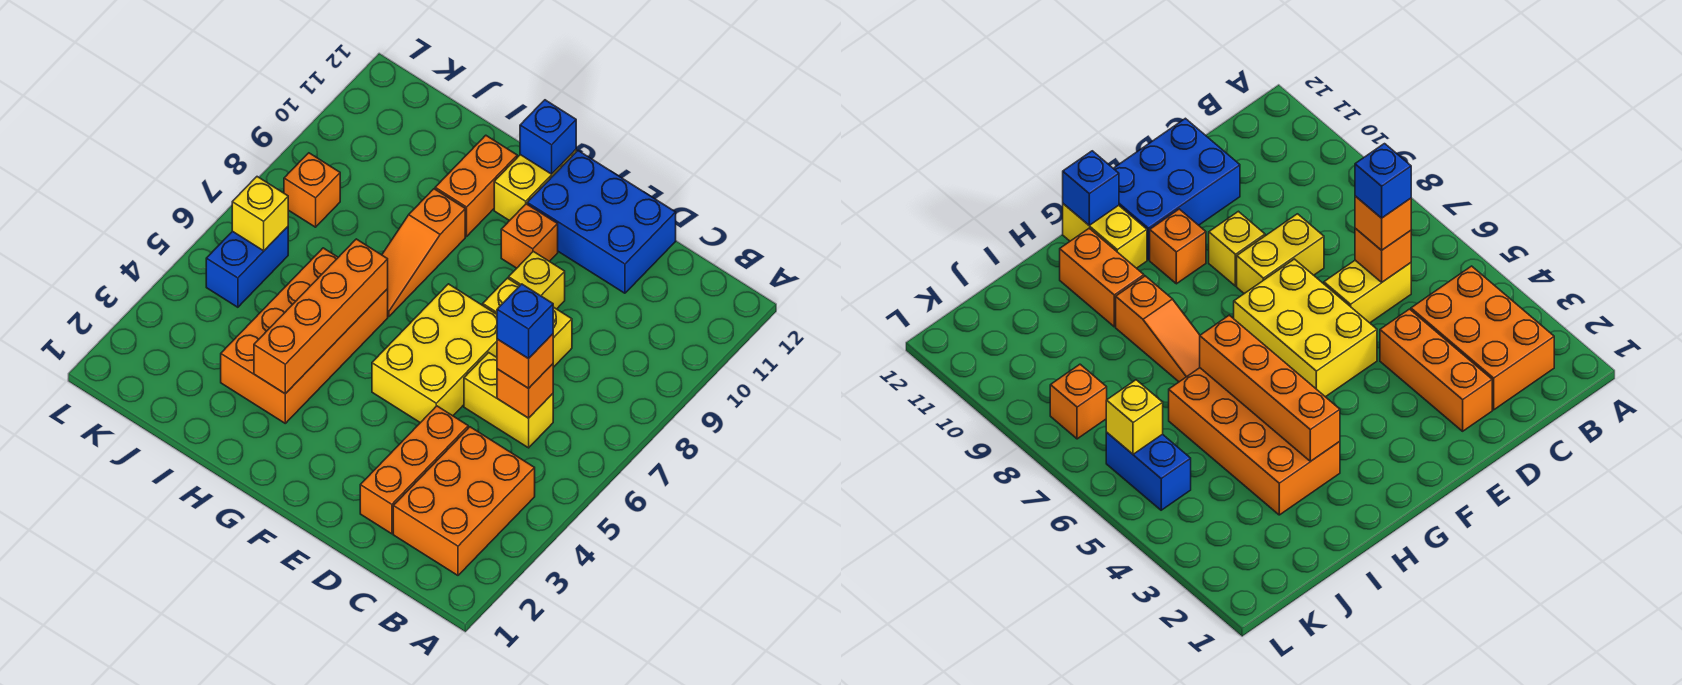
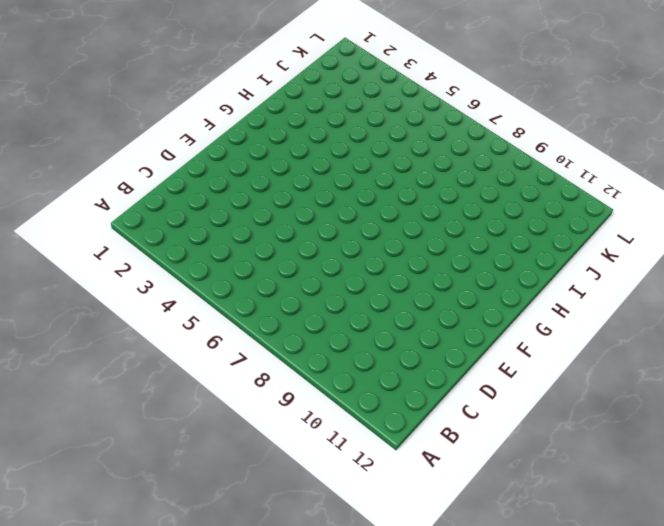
none -> orange 2x3 brick [393,427,535,575]
none -> yellow 1x2 brick [464,353,553,448]
none -> orange 1x3 brick [360,406,468,534]

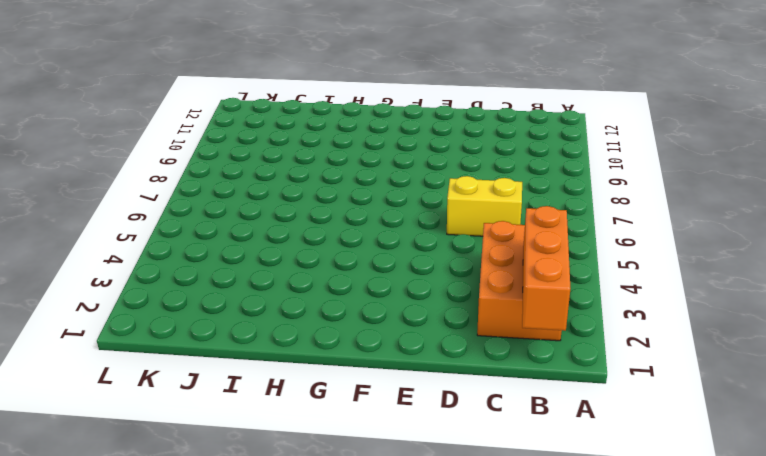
orange 1x3 brick [522,206,570,331] -> orange 1x3 brick moved to [360,406,468,534]
none -> yellow 1x2 brick [483,278,572,367]
none -> blue 2x3 brick [527,151,676,293]
none -> yellow 2x3 brick [372,284,497,423]

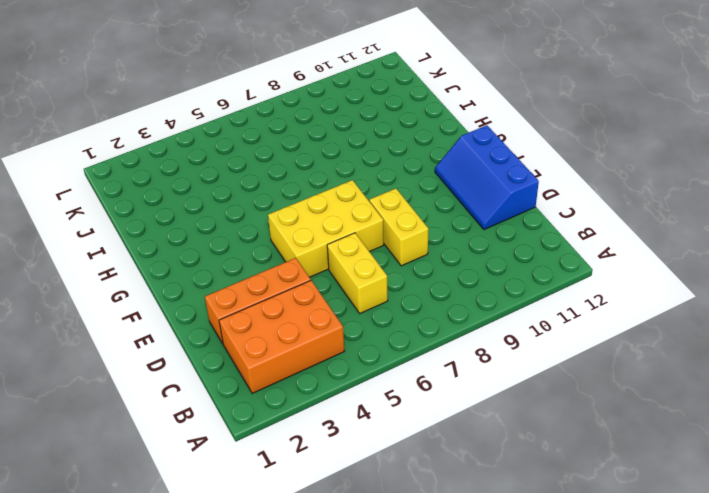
blue 2x3 slope [435,125,539,230] -> blue 2x3 brick [527,151,676,293]
none -> yellow 1x1 brick [509,251,565,309]
none -> orange 1x1 brick [501,204,558,268]
none -> yellow 1x2 brick [494,150,576,221]

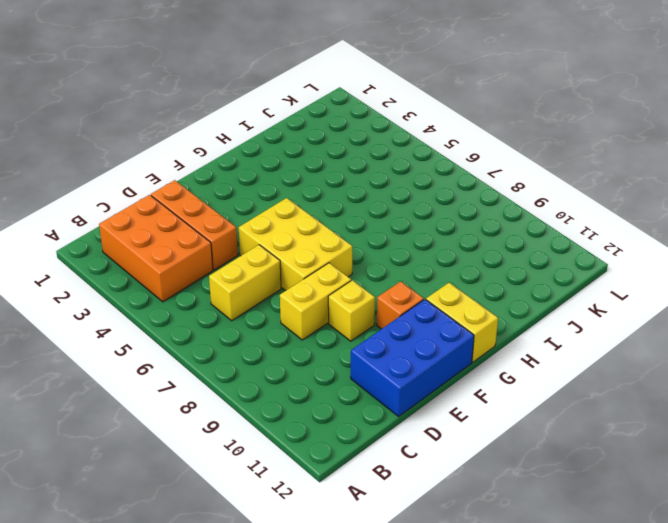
none -> orange 2x4 brick [221,248,388,423]
none -> orange 1x3 slope [382,189,465,317]
none -> orange 1x2 brick [435,135,517,236]

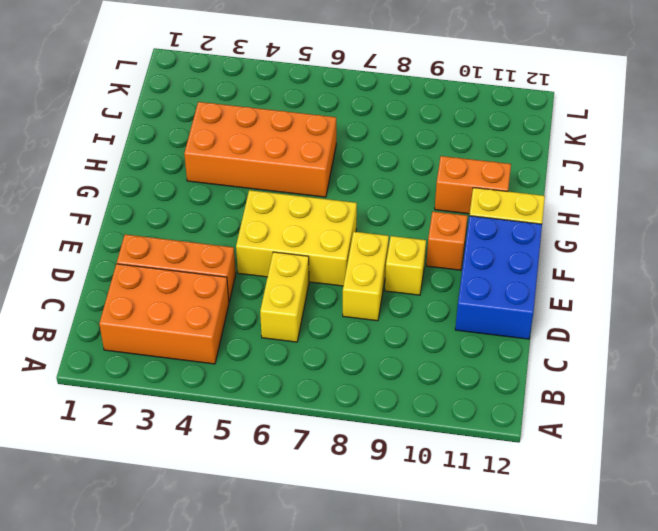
none -> orange 1x3 slope [382,189,465,317]
none -> blue 1x2 brick [206,227,288,307]
none -> orange 1x1 brick [284,153,340,227]

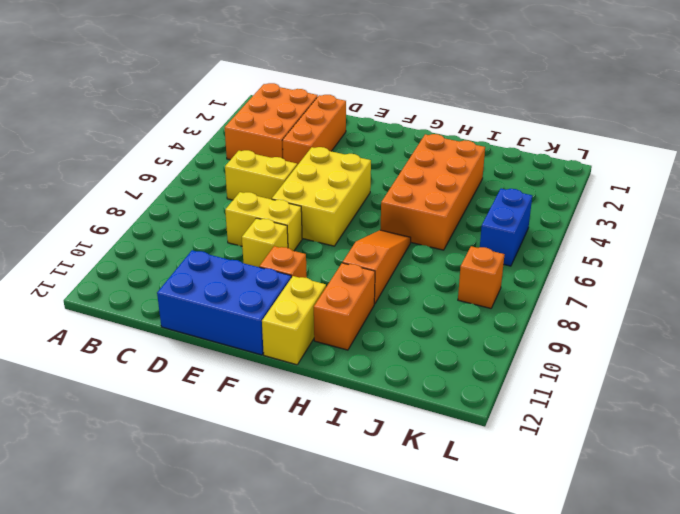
none -> orange 1x1 brick [497,364,553,418]
none -> blue 1x1 brick [520,100,576,174]
none -> orange 1x4 brick [254,239,388,394]

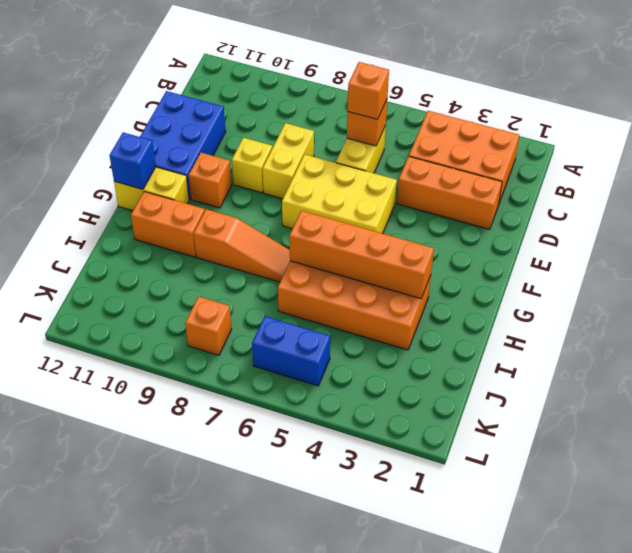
none -> yellow 1x1 brick [232,177,288,251]
none -> blue 1x1 brick [497,284,553,359]

